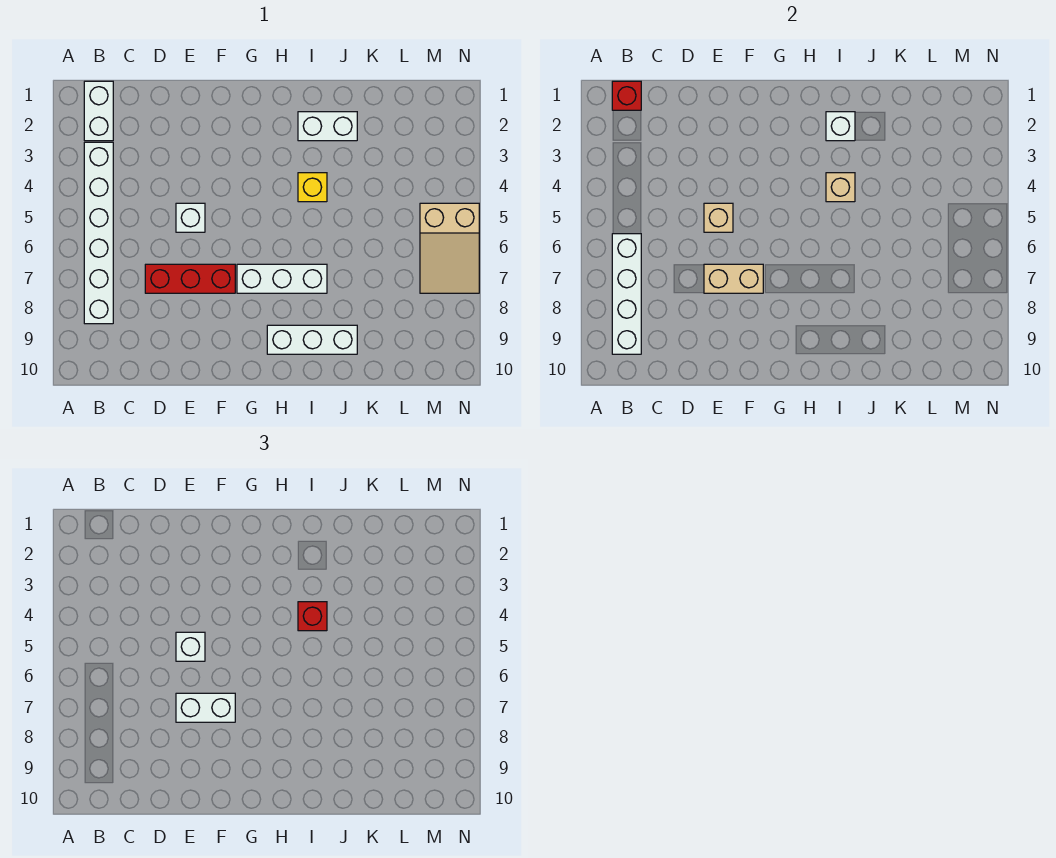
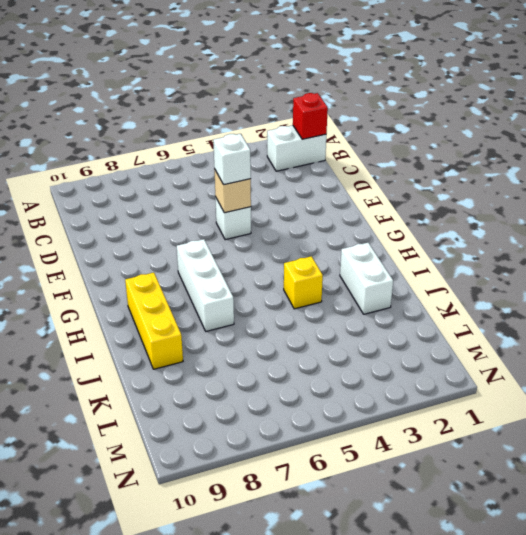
yellow 1x3 brick [125,273,183,369] -> white 1x3 brick [267,325,357,354]
none -> white 1x6 brick [84,142,113,324]
none -> red 1x3 brick [145,264,235,293]
none -> tan 2x3 slope [420,203,479,293]

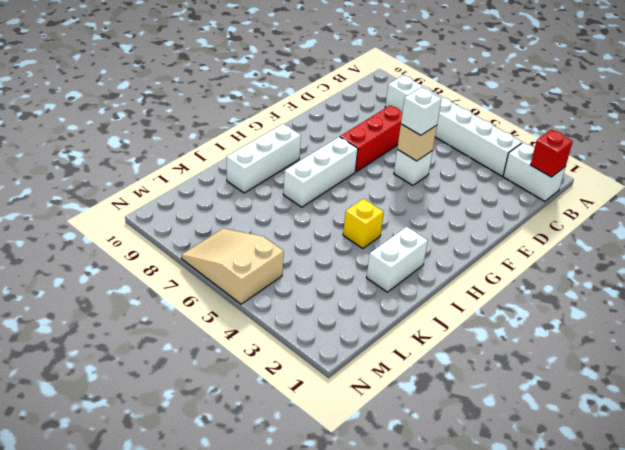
none -> white 1x4 brick [612,234,641,354]
none -> tan 1x2 brick [704,264,763,293]
none -> white 1x1 brick [826,112,855,141]

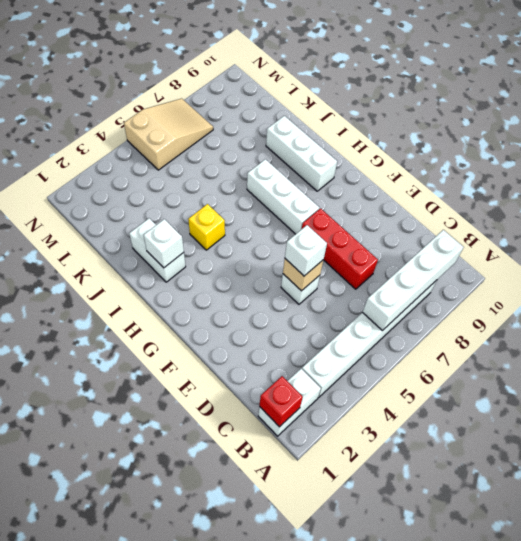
none -> tan 1x2 brick [704,264,763,293]
none -> tan 1x1 brick [826,173,855,202]
none -> white 1x2 brick [176,693,235,722]

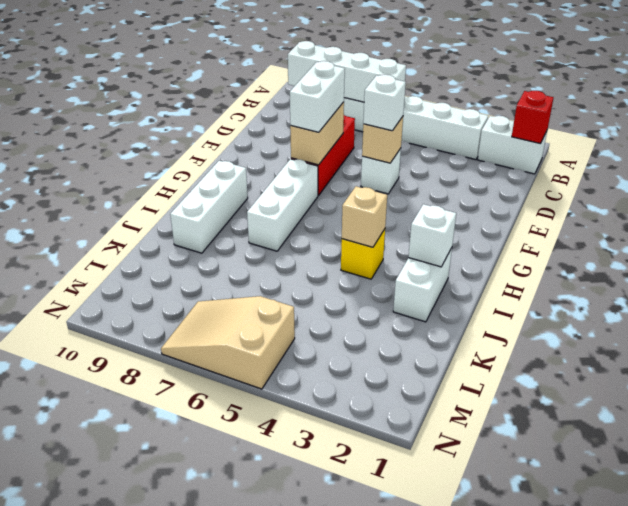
none -> red 1x1 brick [298,602,327,631]

